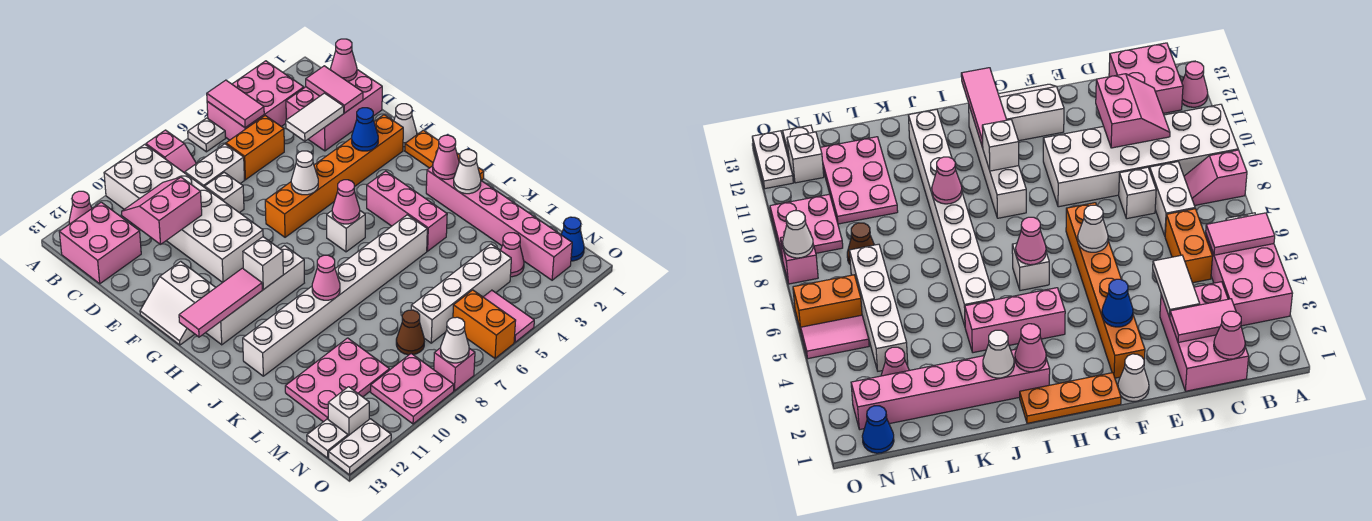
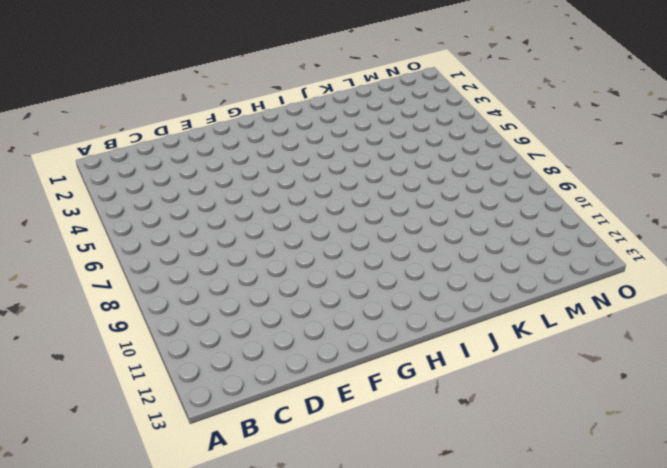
none -> pink 2x3 brick [207,61,304,140]
none -> white 1x1 plate [188,118,226,152]
none -> pink 1x2 slope [146,130,196,173]
none -> white 2x6 brick [104,144,263,283]

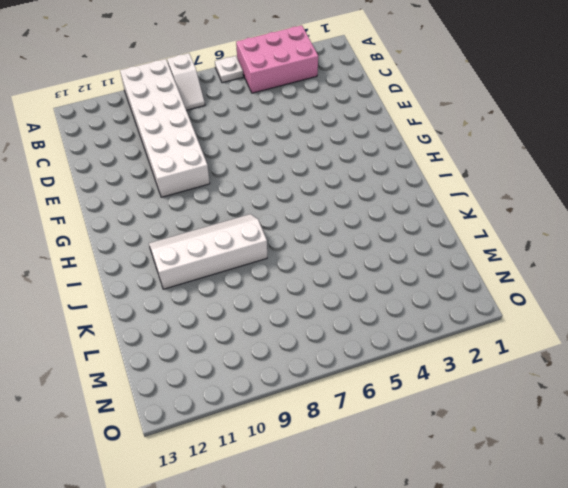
white 1x2 slope [167,53,205,110] -> pink 1x2 slope [146,130,196,173]
white 2x4 slope [149,214,267,289] -> white 1x8 brick [243,215,427,376]
none -> pink 1x1 cone [69,191,92,224]
none -> pink 2x2 brick [59,202,141,284]
none -> pink 2x3 brick [286,70,382,151]
none -> orange 1x2 brick [226,116,284,180]

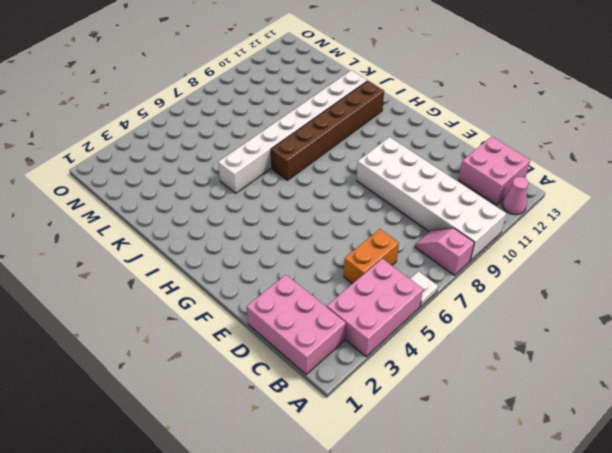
pink 2x3 brick [247,275,346,375] -> pink 2x3 brick turned to [286,70,382,151]
brown 1x6 brick [271,81,384,180] -> none
none -> white 1x2 brick [185,144,244,187]
none -> white 1x1 brick [205,172,244,213]
none -> white 1x1 cone [394,104,417,147]
none -> orange 1x6 brick [265,115,403,237]

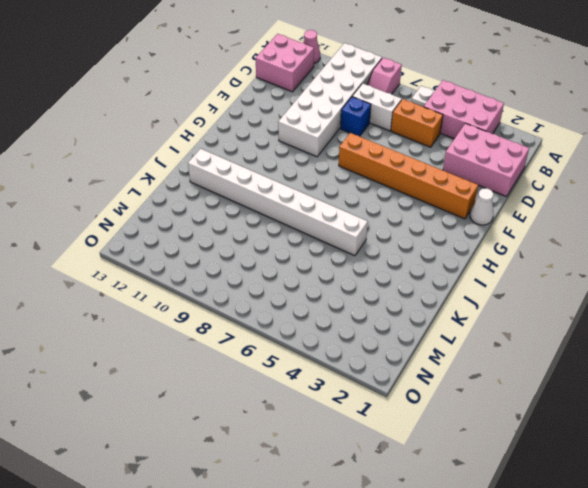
blue 1x1 brick [340,97,371,136] -> white 1x1 brick [205,172,244,213]
none -> white 2x2 slope [140,261,216,345]
none -> orange 1x3 plate [405,130,484,180]
none -> pink 1x3 brick [367,171,447,251]
none -> white 1x1 brick [327,211,365,252]

